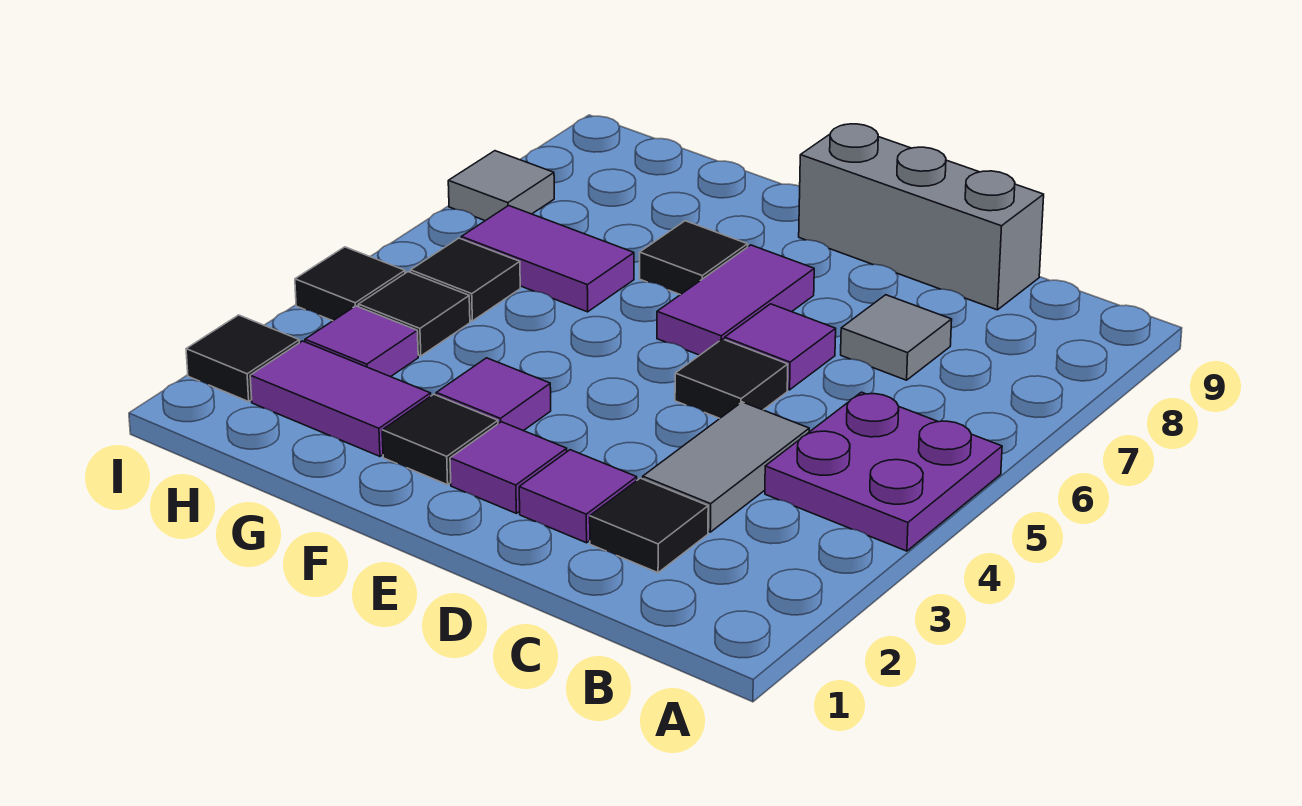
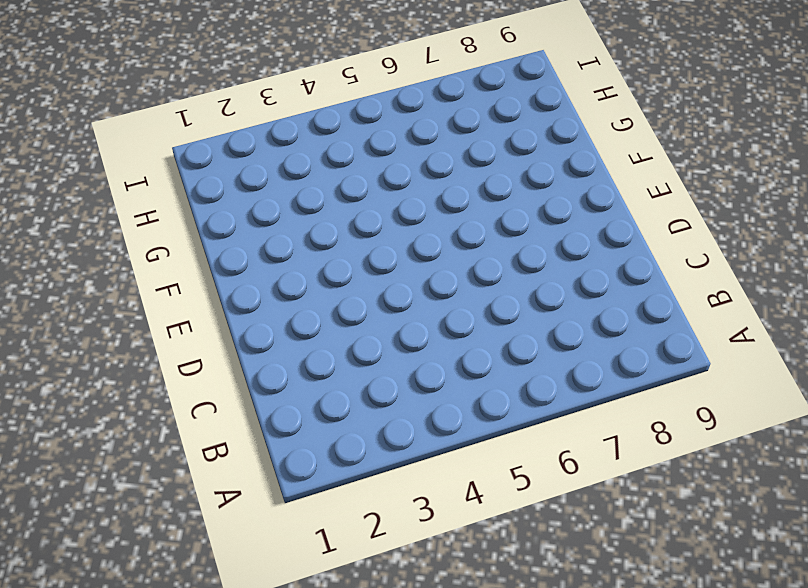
none -> purple 2x2 plate [765,392,1002,551]
none -> black 1x1 tile [590,478,708,573]
none -> grey 1x2 tile [643,402,809,532]

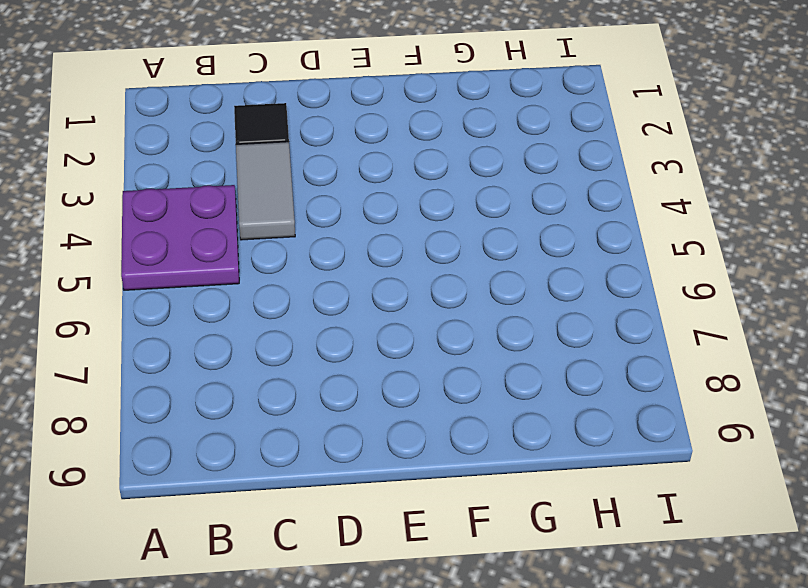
none -> grey 1x1 tile [841,295,952,380]
none -> grey 1x3 brick [799,124,1044,310]
none -> purple 1x1 tile [519,450,637,543]

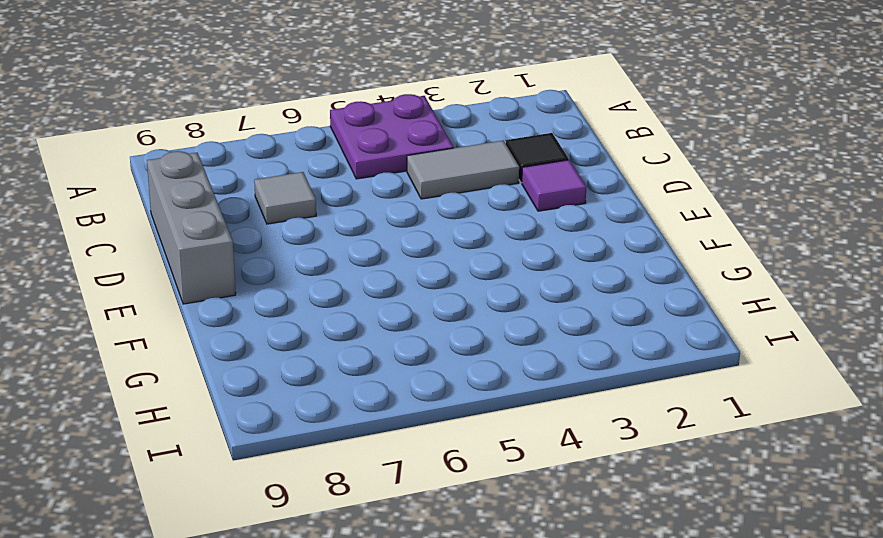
none -> black 1x1 tile [675,339,788,419]
none -> purple 1x1 tile [725,304,836,390]
none -> purple 1x1 tile [450,422,567,513]

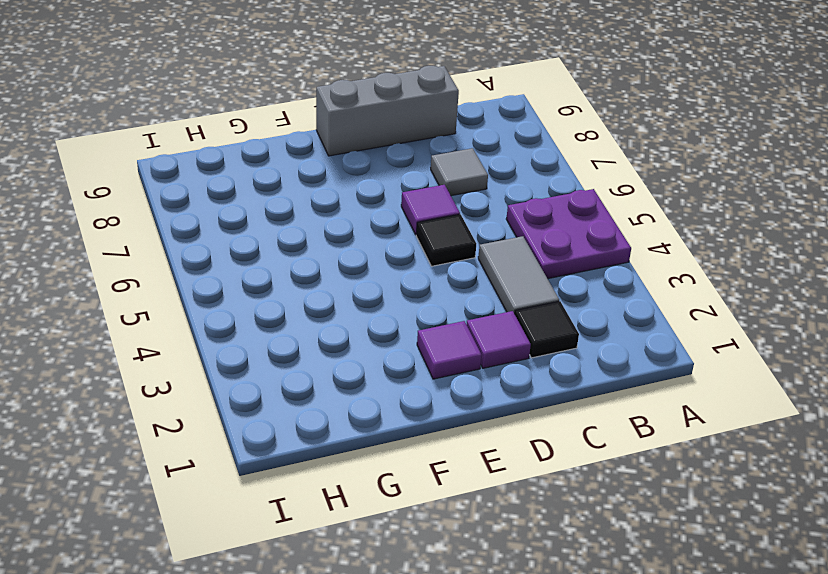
none -> purple 1x2 tile [657,245,814,355]
none -> black 1x1 tile [382,394,498,485]
none -> purple 1x1 tile [436,358,551,431]

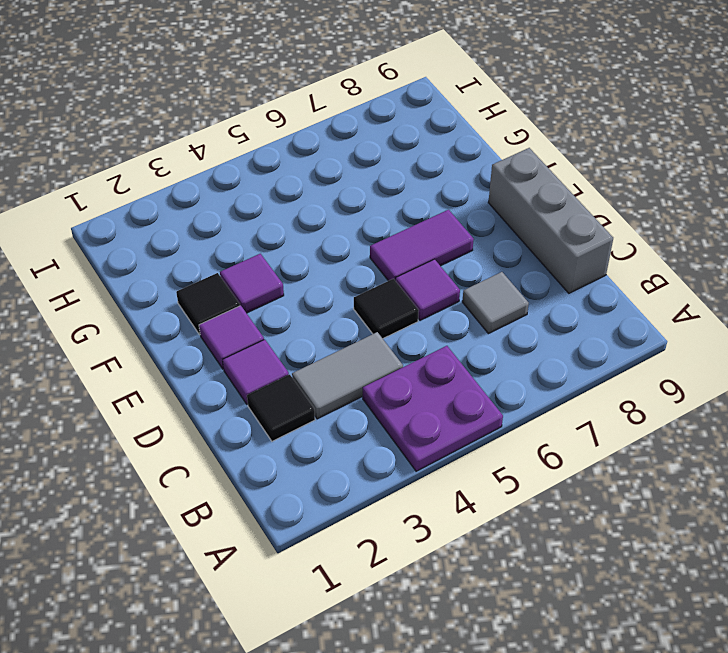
none -> black 1x1 tile [640,221,748,295]
none -> purple 1x2 tile [250,341,431,456]
none -> purple 1x2 tile [461,206,634,312]

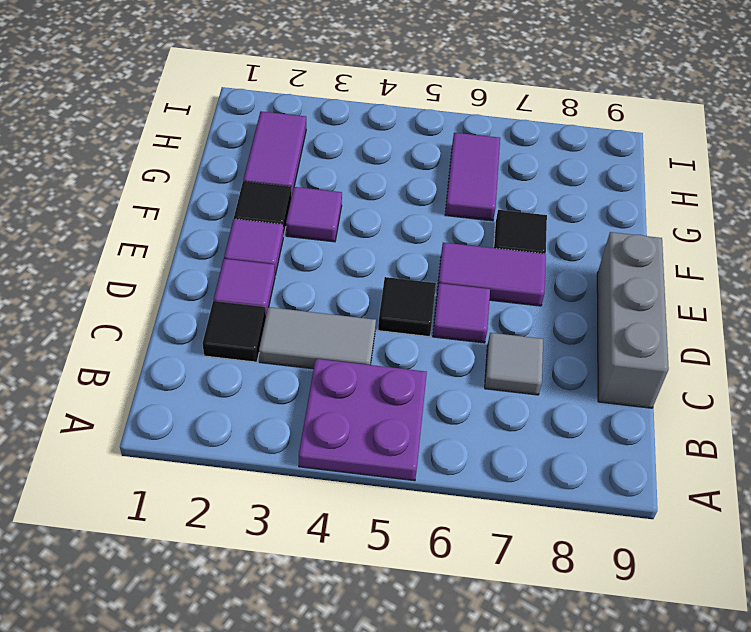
none -> purple 1x1 tile [305,306,418,377]
none -> black 1x1 tile [358,272,470,356]
none -> black 1x1 tile [411,238,520,321]

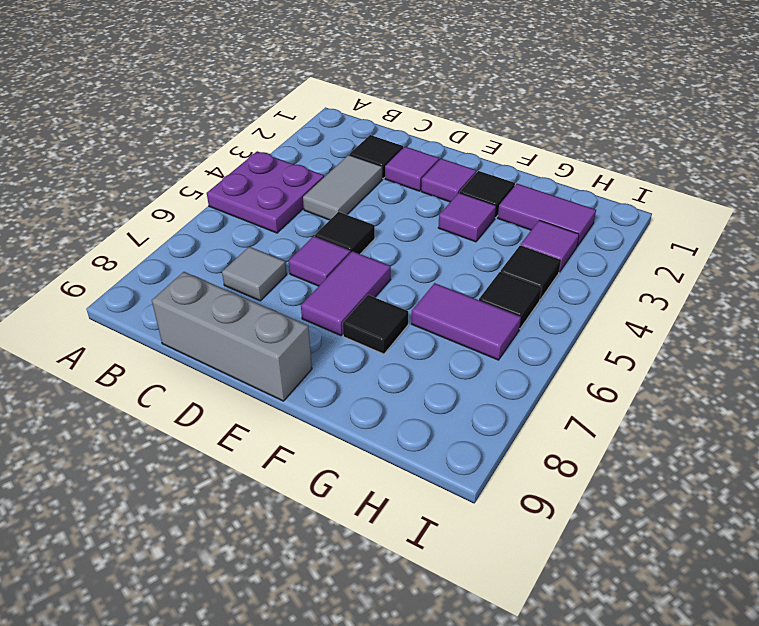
none -> black 1x1 tile [186,315,299,401]
none -> black 1x1 tile [295,247,405,321]
none -> grey 1x1 tile [448,151,554,221]

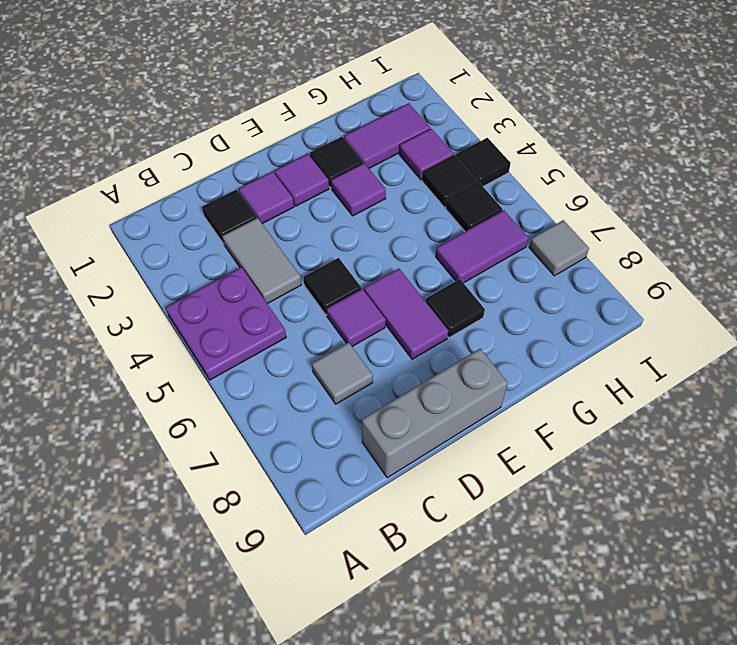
none -> black 1x1 tile [186,315,299,401]

